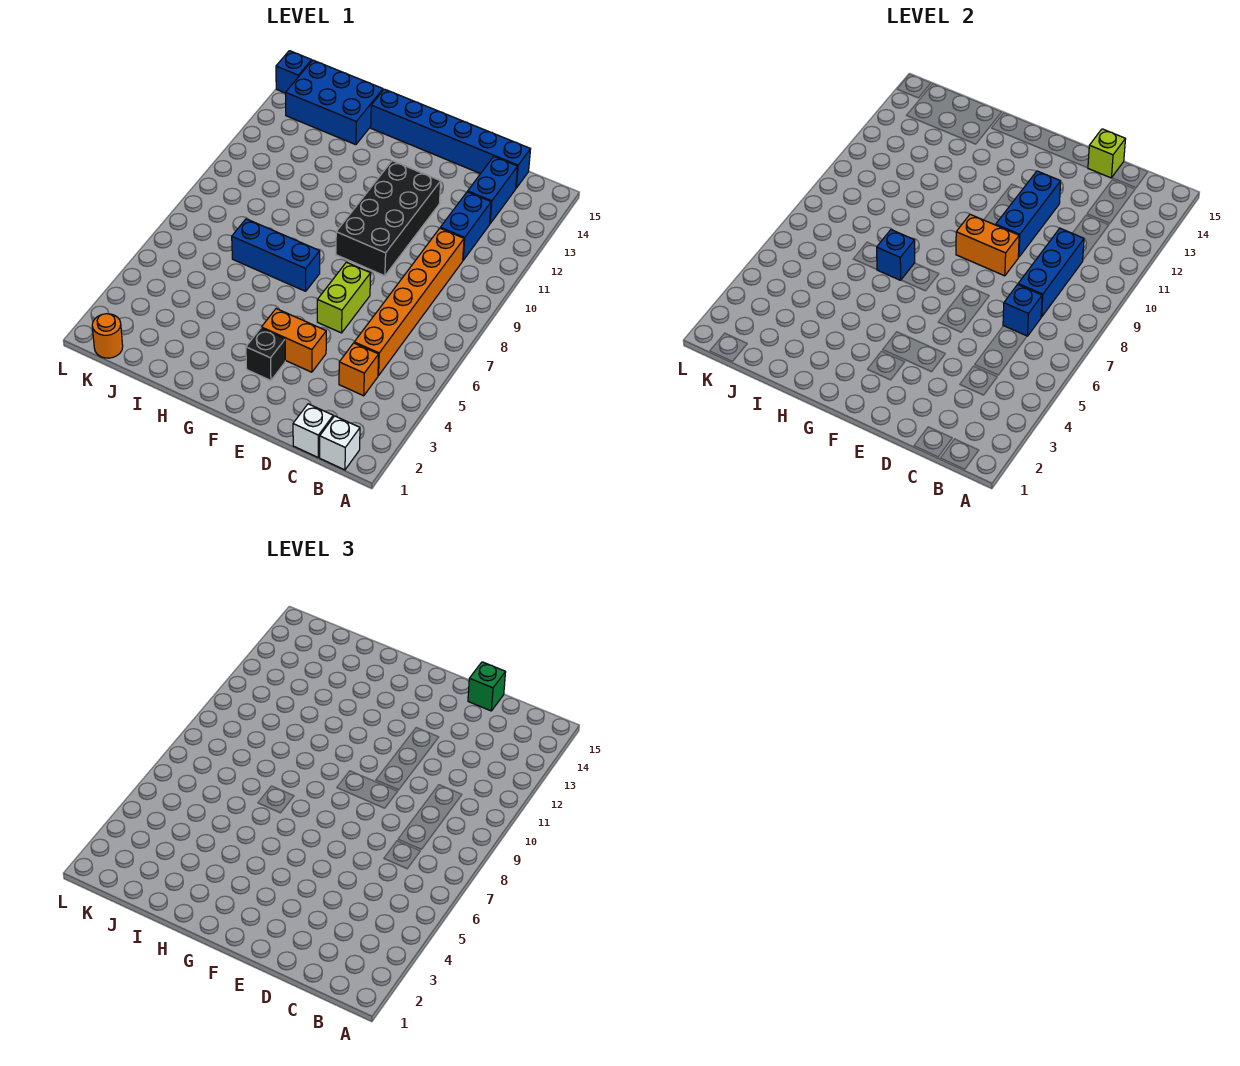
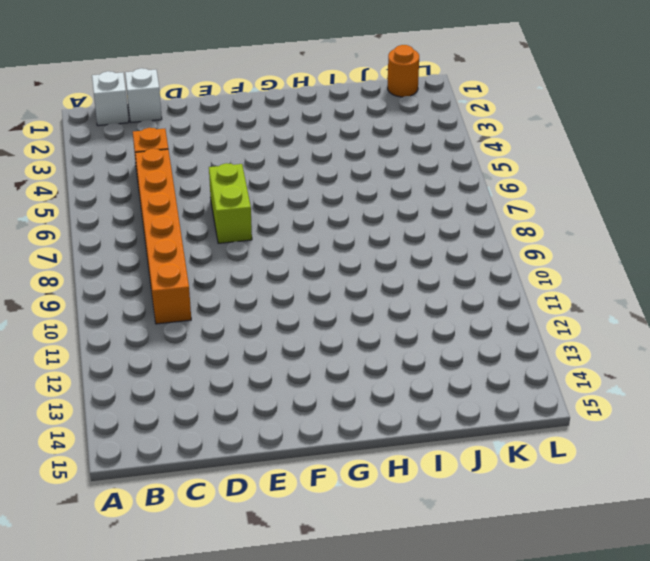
none -> blue 1x2 brick [440,192,491,260]
none -> blue 1x2 brick [468,157,518,224]
none -> blue 1x6 brick [371,89,531,188]

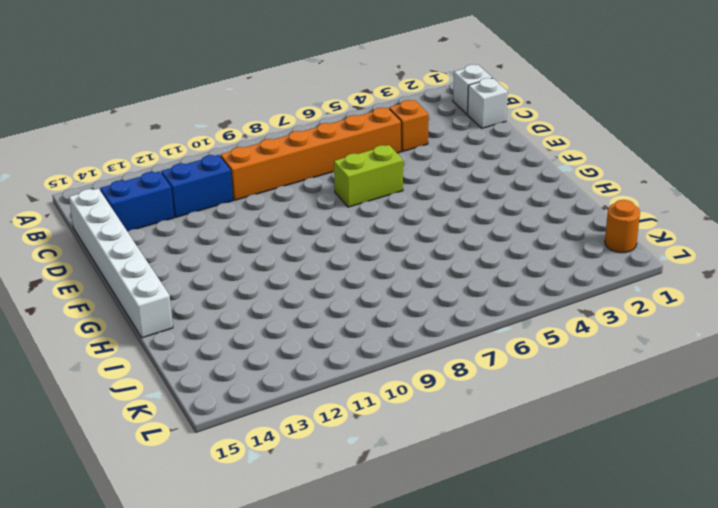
white 1x6 brick [69,188,173,338] -> blue 1x6 brick [371,89,531,188]
none -> orange 1x2 brick [261,309,326,372]
none -> black 2x4 brick [336,161,441,276]
none -> black 1x1 brick [246,328,285,381]

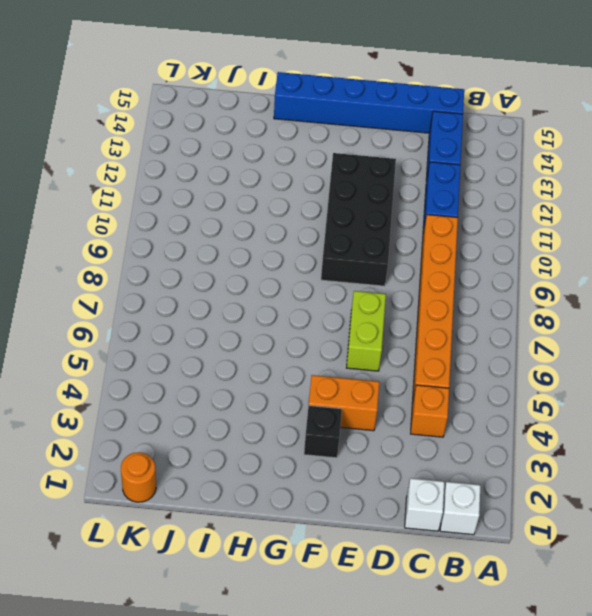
none -> blue 1x3 brick [232,219,320,291]
none -> blue 2x3 brick [286,60,383,145]
none -> blue 1x1 brick [276,51,312,93]

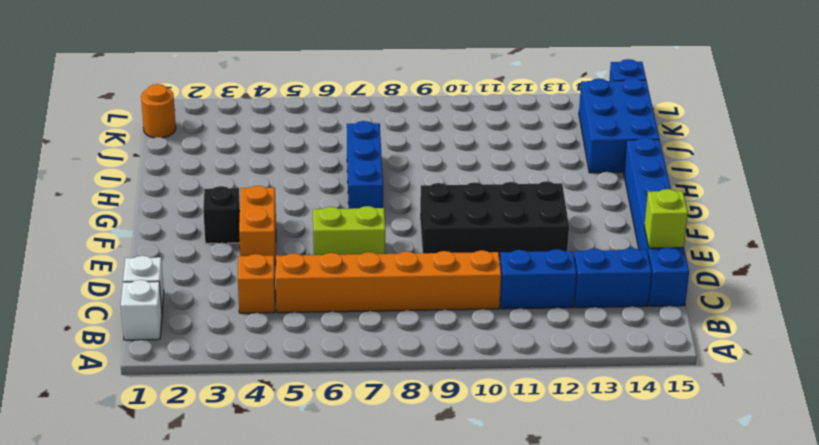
none -> blue 1x1 brick [1003,285,1042,336]
none -> blue 1x3 brick [1018,228,1084,317]
none -> orange 1x2 brick [956,215,1019,276]

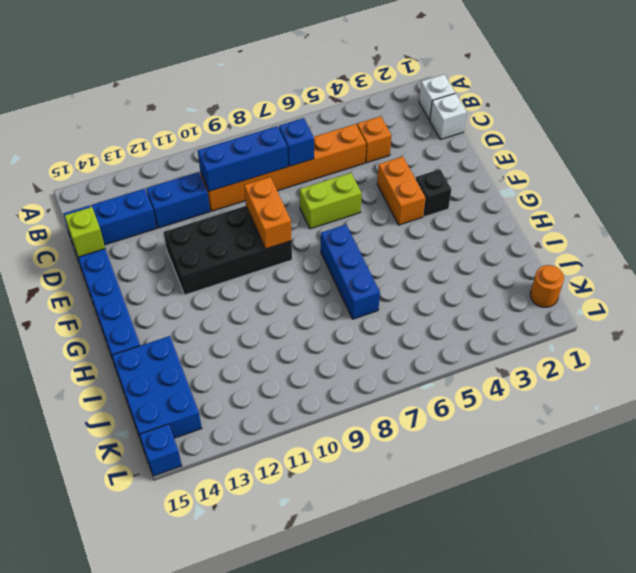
none -> blue 1x3 brick [996,171,1061,257]
none -> blue 1x1 brick [877,230,915,280]
none -> green 1x1 brick [468,662,506,711]

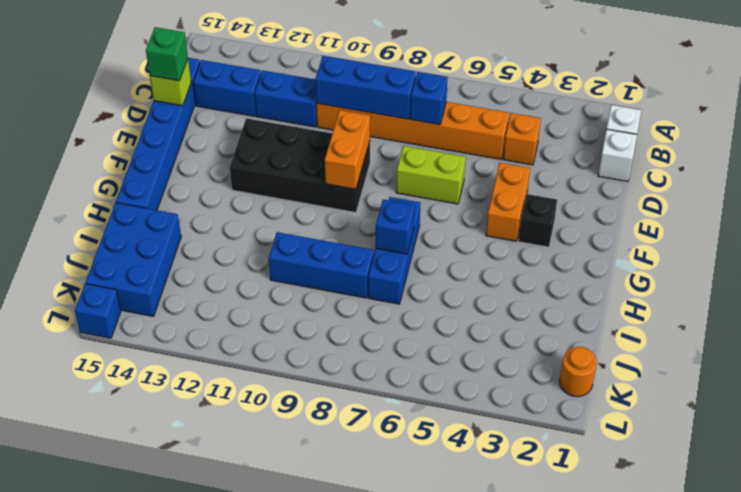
blue 1x3 brick [269,232,374,298] -> blue 1x3 brick moved to [996,171,1061,257]

